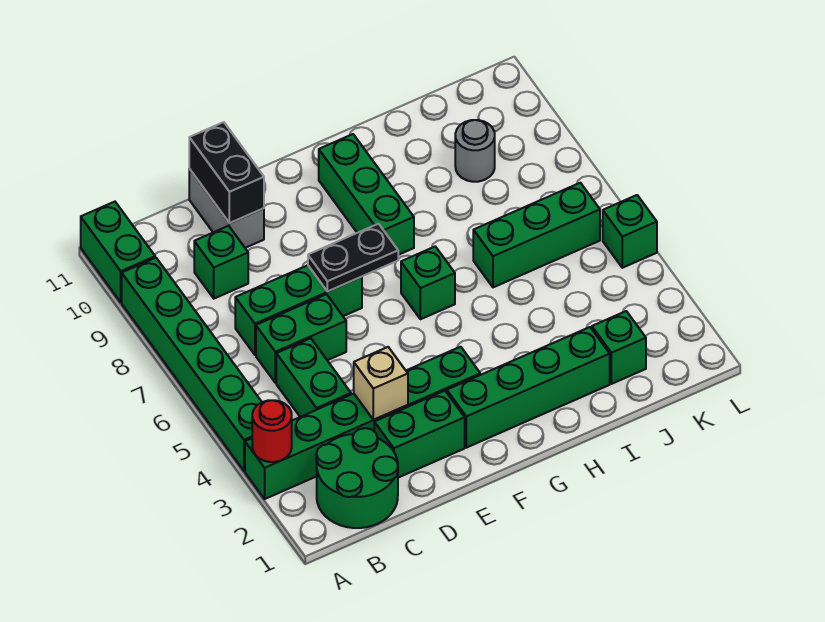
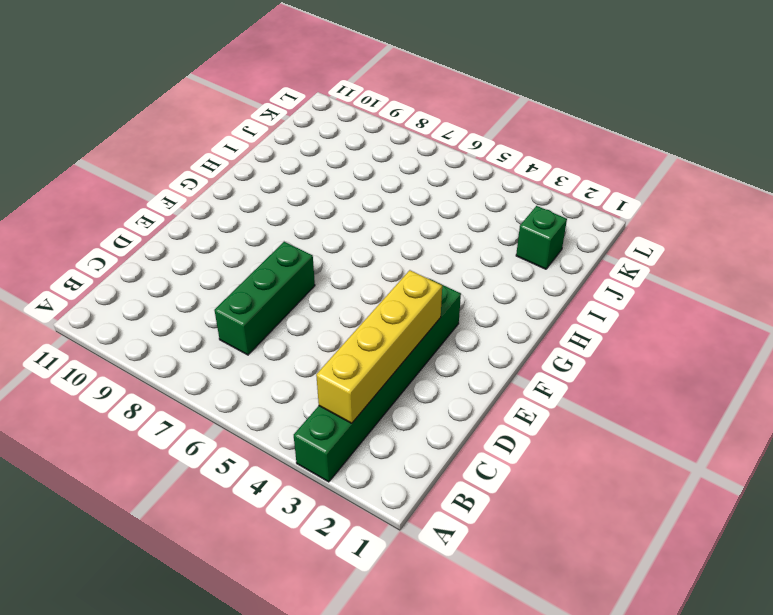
yellow 1x4 brick [316,270,442,423] -> tan 1x1 brick [354,347,408,420]
none -> green 1x6 brick [122,258,262,471]
none -> green 1x2 brick [81,202,155,302]
none -> green 2x2 round brick [316,428,398,528]

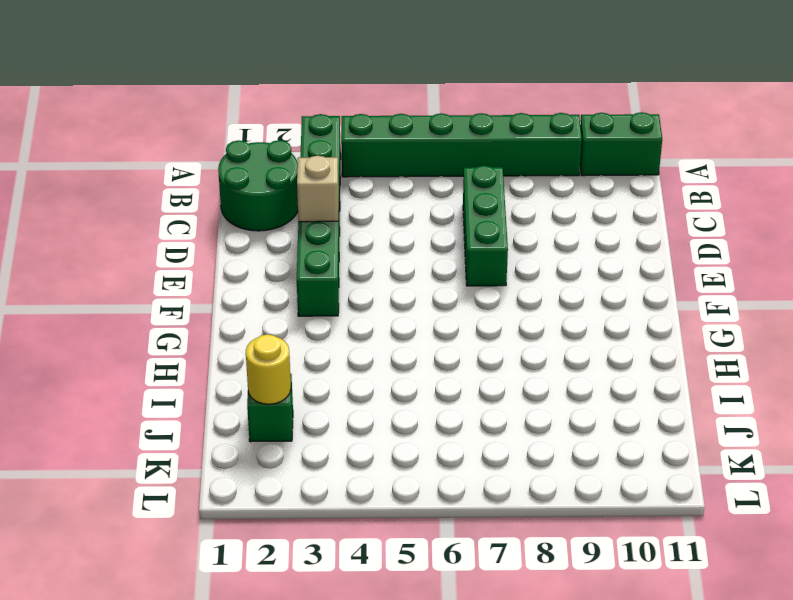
yellow 1x1 round brick [246,334,291,404] -> none
none -> green 1x2 brick [276,338,351,417]
none -> green 1x2 brick [256,294,346,383]
none -> green 1x1 brick [194,226,248,299]

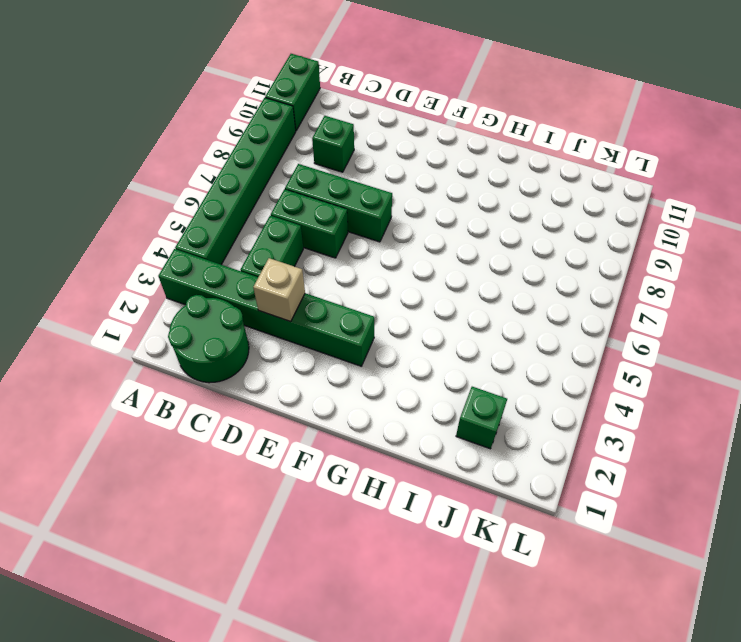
none -> green 1x2 brick [374,391,465,478]
none -> grey 1x2 brick [189,169,264,248]
none -> green 1x4 brick [447,327,610,448]

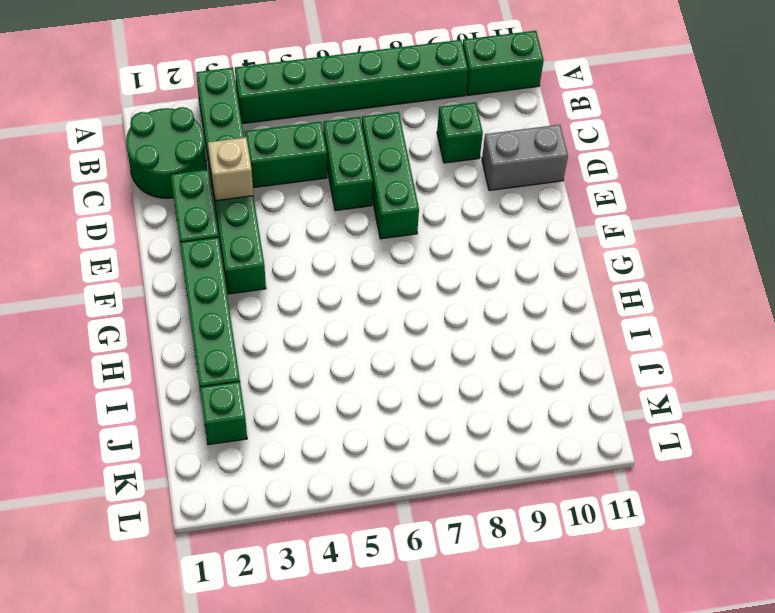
none -> green 1x1 brick [401,247,455,319]
none -> green 1x3 brick [319,134,414,255]
none -> green 1x3 brick [473,183,600,287]

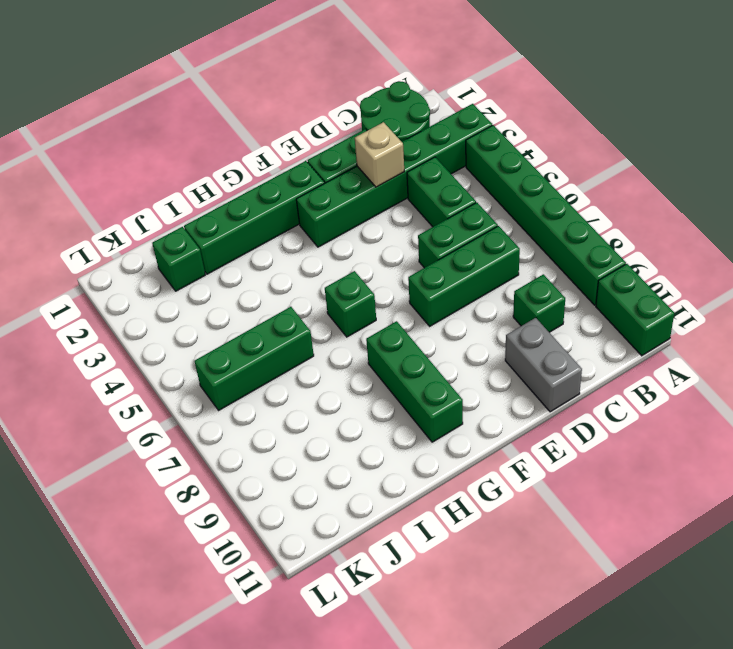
none -> grey 1x1 round brick [455,120,495,182]
none -> green 1x1 brick [603,195,657,268]
none -> red 1x1 round brick [252,400,292,462]

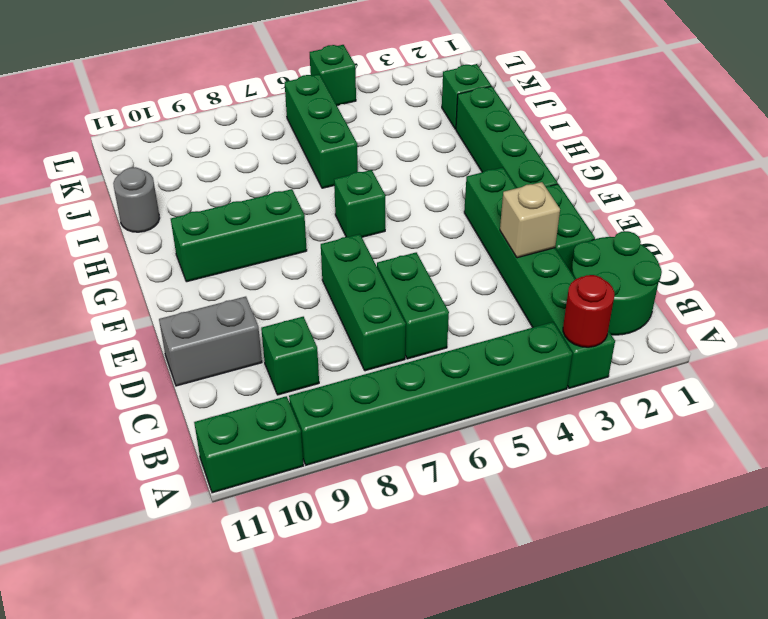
grey 1x1 round brick [113,167,160,232] -> grey 1x1 round brick moved to [455,120,495,182]
none -> green 1x2 brick [276,338,351,417]
none -> black 1x2 brick [189,122,264,223]
none -> black 1x2 plate [308,224,398,291]

